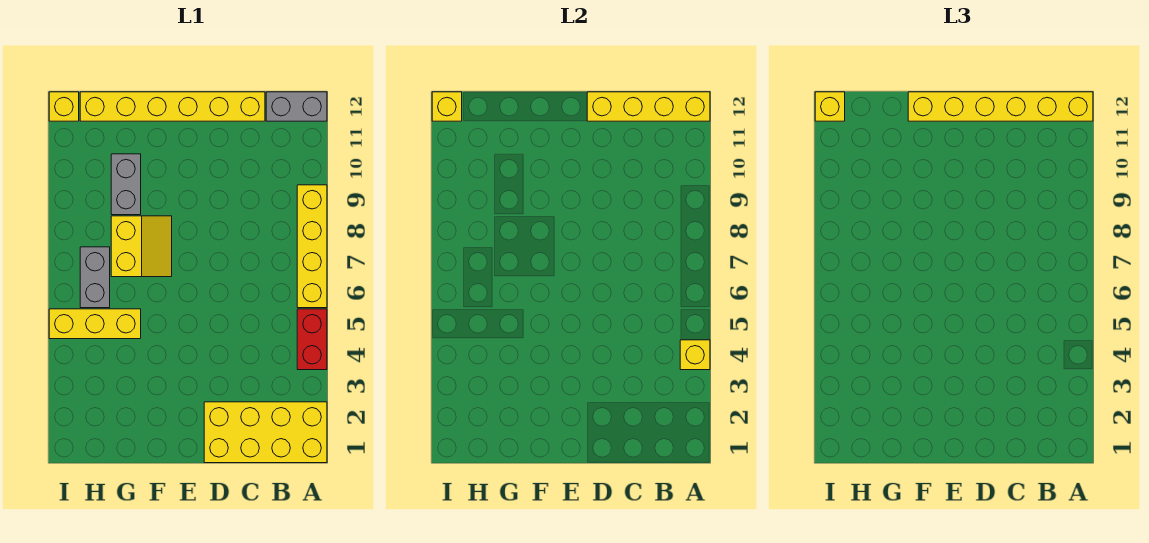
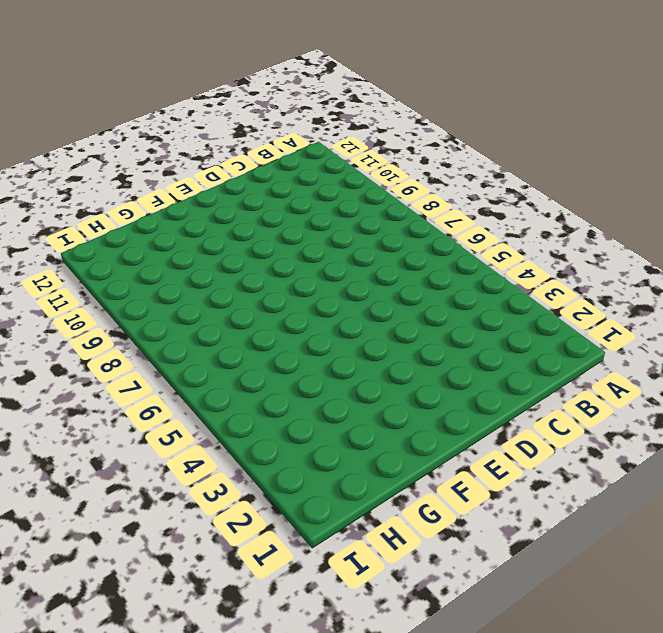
none -> yellow 2x4 brick [204,402,327,463]
none -> red 1x2 brick [297,309,327,370]
none -> yellow 1x4 brick [297,185,327,308]

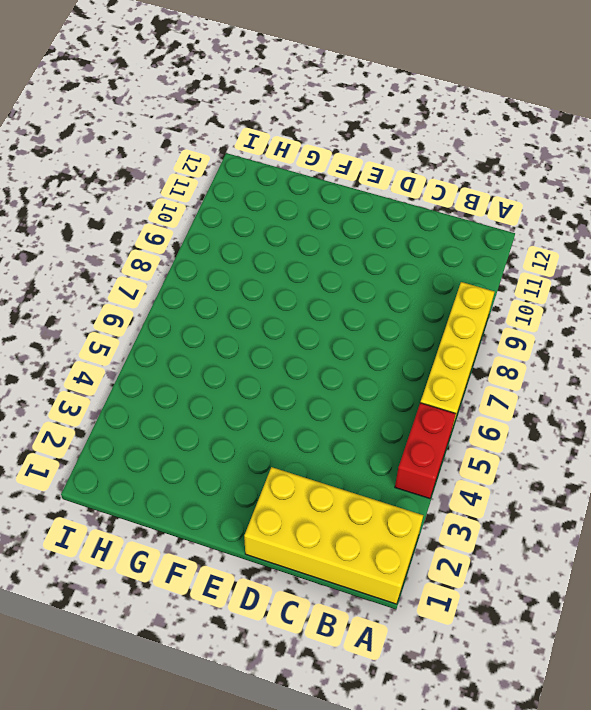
none -> grey 1x2 brick [266,92,327,121]
none -> yellow 1x6 brick [80,92,265,121]
none -> yellow 2x2 slope [111,216,172,277]

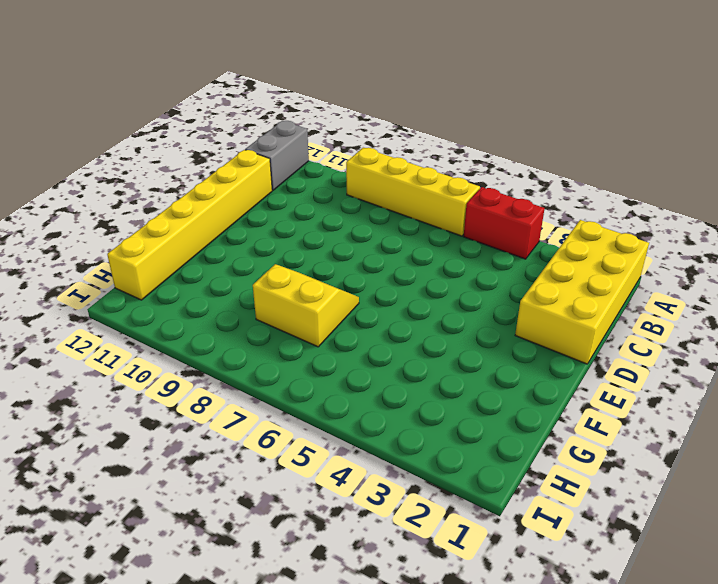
none -> yellow 1x3 brick [49,309,141,339]
none -> grey 1x2 brick [111,154,141,215]
none -> grey 1x2 brick [80,247,110,308]

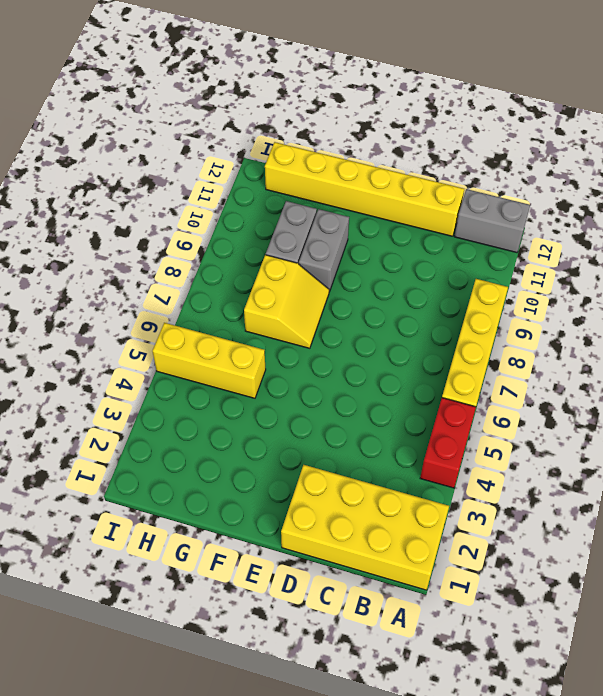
grey 1x2 brick [299,209,349,292] -> grey 1x2 brick moved to [80,247,110,308]
none -> yellow 1x1 brick [49,92,79,121]
none -> yellow 1x1 brick [680,340,710,370]
none -> yellow 1x4 brick [587,92,710,121]

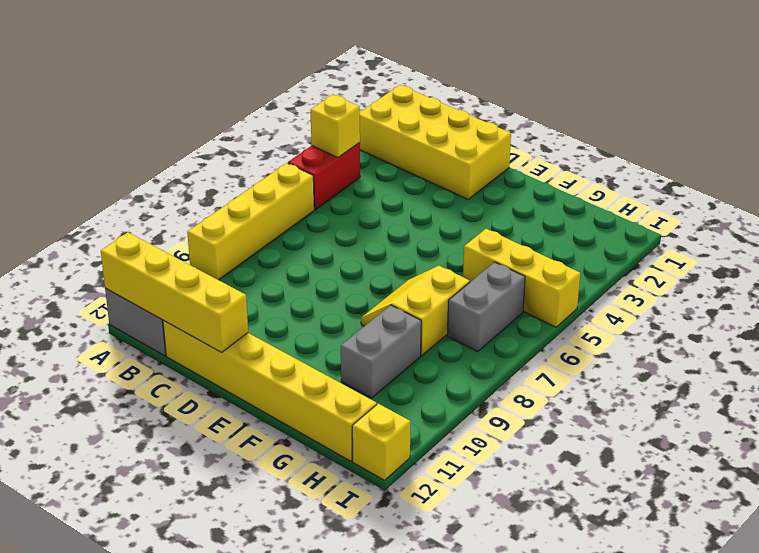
none -> yellow 1x1 brick [432,92,462,121]
none -> yellow 1x6 brick [908,92,1093,121]
none -> yellow 1x1 brick [815,92,845,121]

